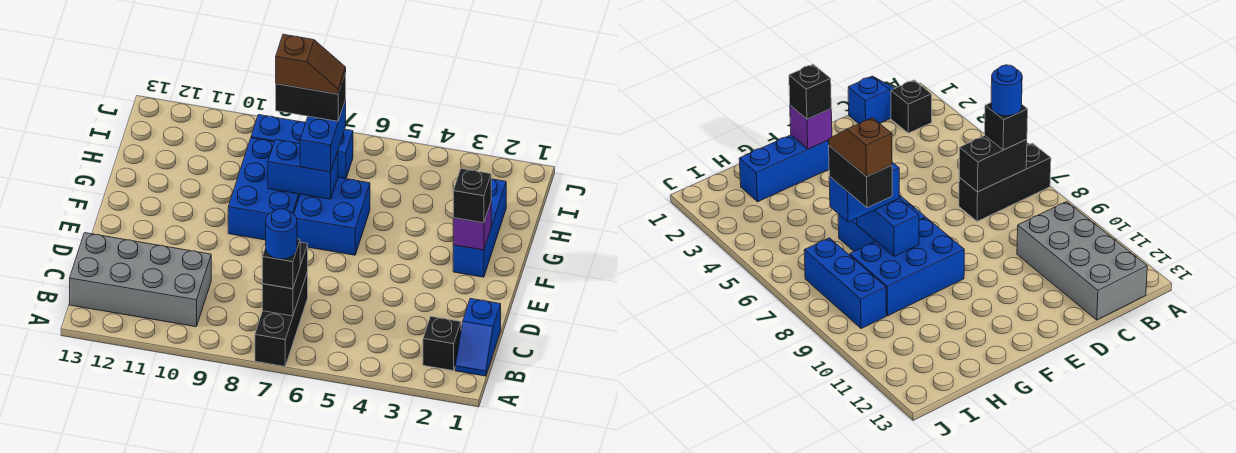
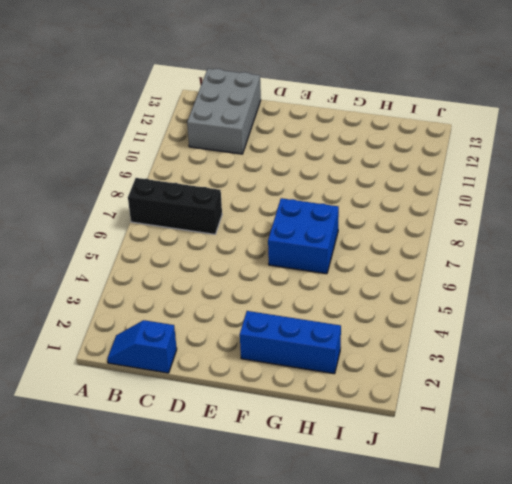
grey 2x3 brick [187,69,261,154] -> grey 2x4 brick [70,233,211,327]
none -> black 1x1 brick [423,316,461,371]
none -> blue 2x3 brick [228,138,300,240]
none -> blue 1x3 brick [251,115,353,179]

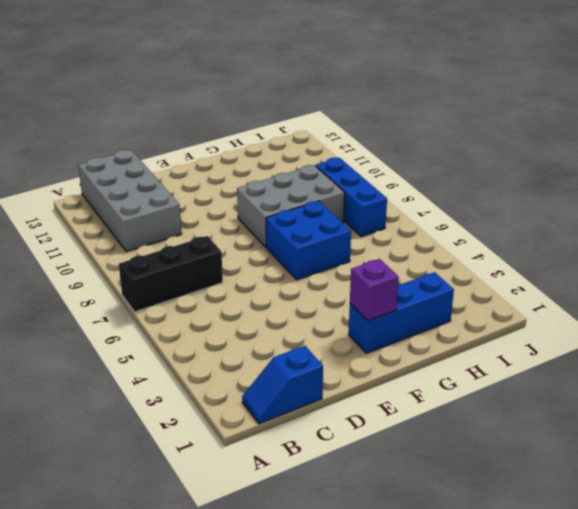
grey 2x3 brick [237,165,345,247] -> blue 2x3 brick [228,138,300,240]
none -> black 1x1 brick [423,316,461,371]
none -> black 1x2 brick [262,242,308,316]
none -> blue 1x2 brick [268,140,338,199]

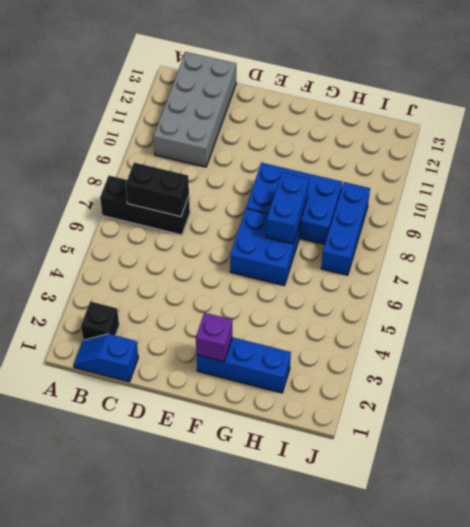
none -> black 1x1 brick [262,239,300,289]
none -> black 1x1 brick [453,169,491,223]
none -> blue 1x2 brick [300,100,346,172]

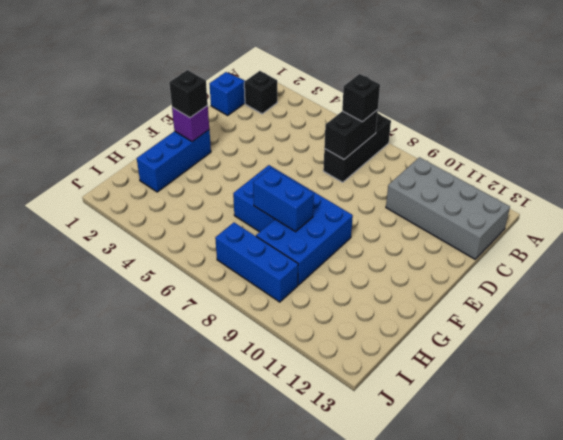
none -> blue 1x2 brick [300,100,346,172]
none -> blue 1x1 round brick [266,209,297,259]
none -> black 1x2 brick [276,73,346,121]

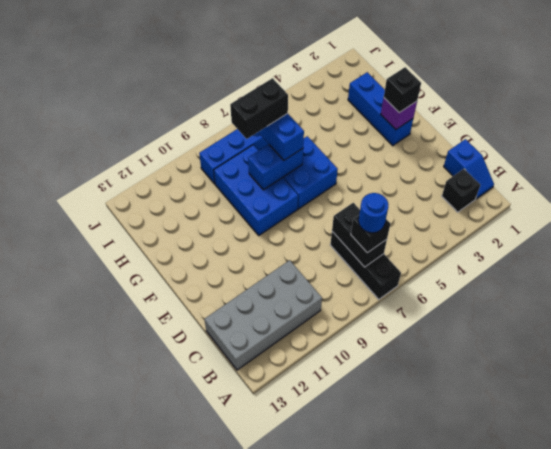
none -> brown 1x2 slope [276,34,346,94]

